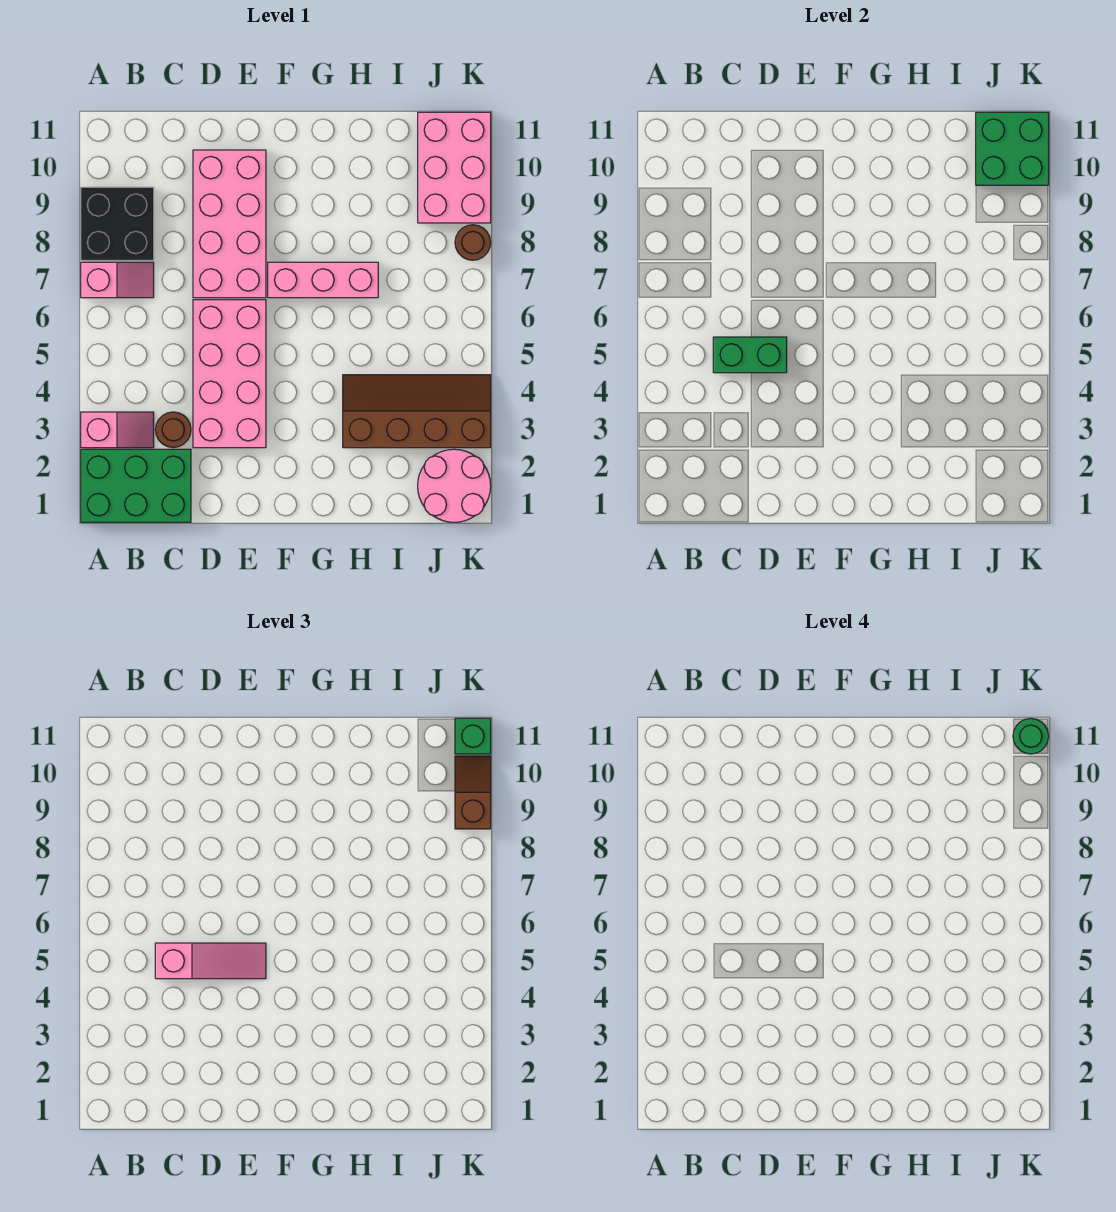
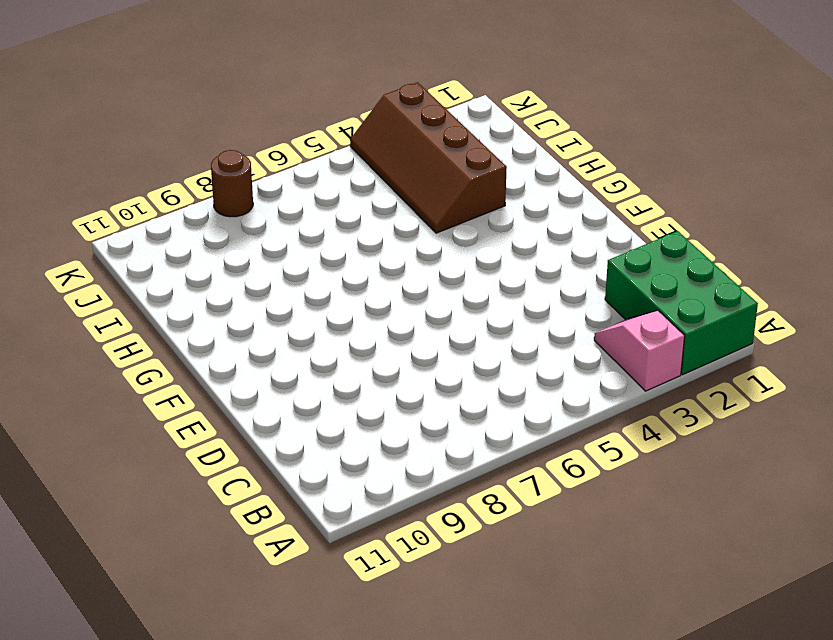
none -> pink 1x2 slope [81,262,154,298]
none -> black 2x2 brick [81,187,154,260]
none -> brown 1x1 round brick [155,412,191,448]

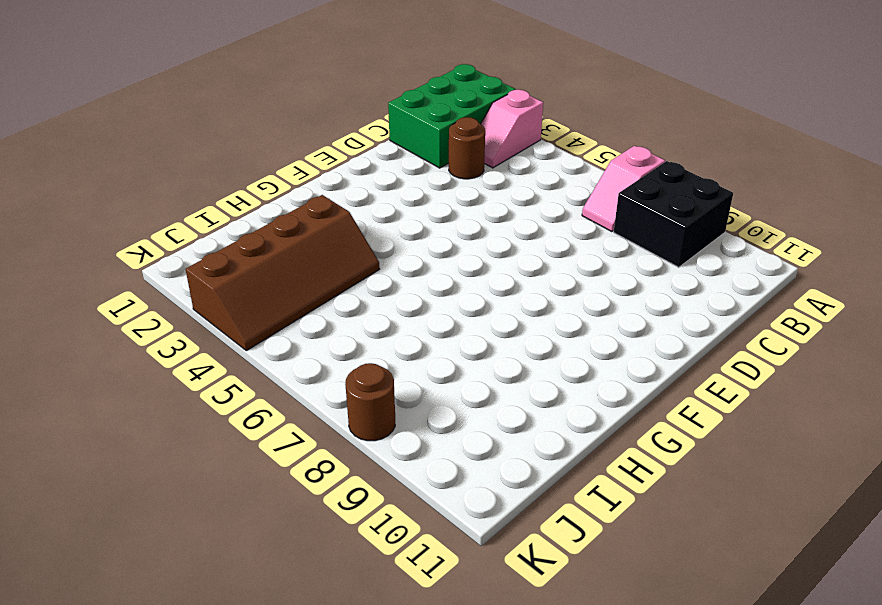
none -> pink 2x4 brick [193,300,266,448]
none -> pink 2x4 brick [193,150,266,298]
none -> pink 1x3 brick [268,262,378,298]

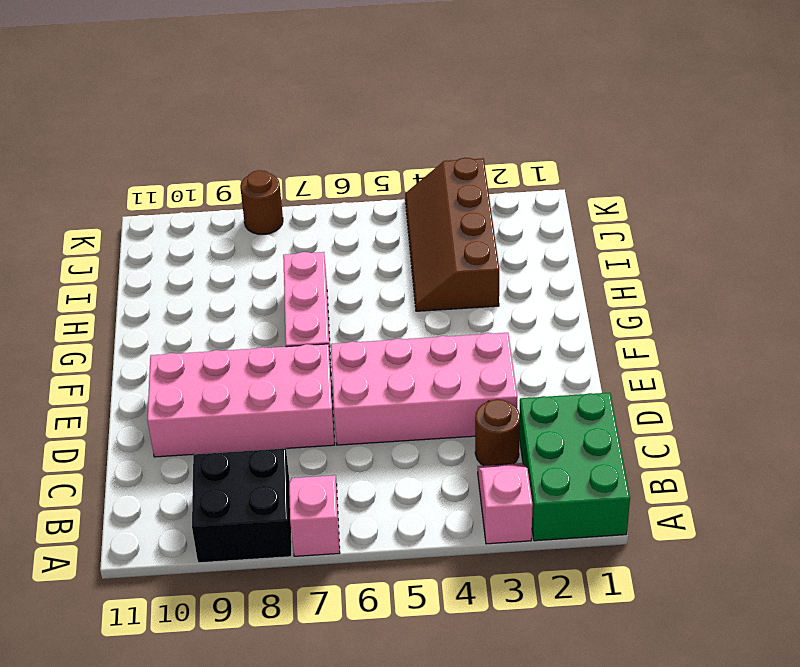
none -> pink 2x2 round brick [418,449,491,522]
none -> pink 2x3 brick [418,112,491,223]
none -> green 1x2 brick [713,337,787,373]

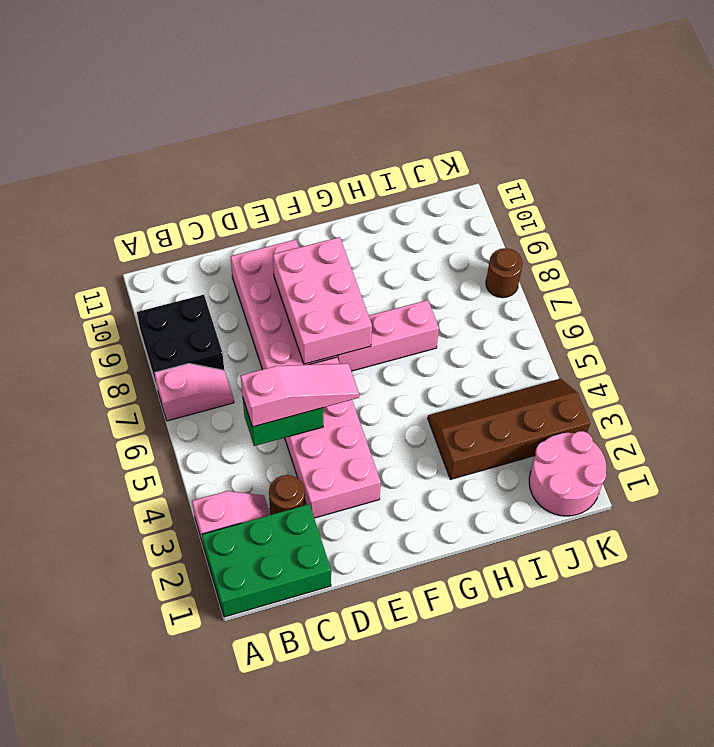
pink 2x3 brick [273,237,372,364] -> pink 2x3 brick moved to [418,112,491,223]
none -> green 2x2 brick [976,112,1049,185]
none -> brown 1x2 slope [455,756,491,829]
none -> green 1x1 brick [455,718,491,754]

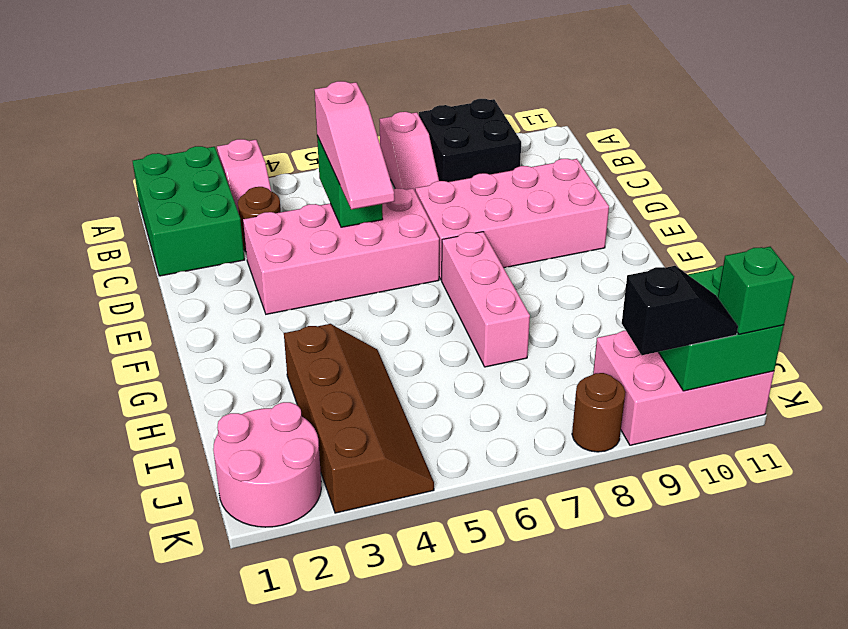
black 1x2 slope [622,266,738,355] -> brown 1x2 slope [455,756,491,829]
none -> green 1x1 round brick [1013,718,1049,754]

